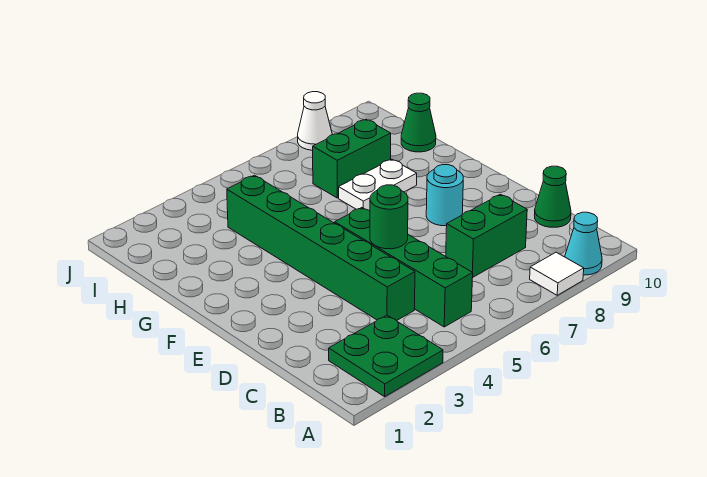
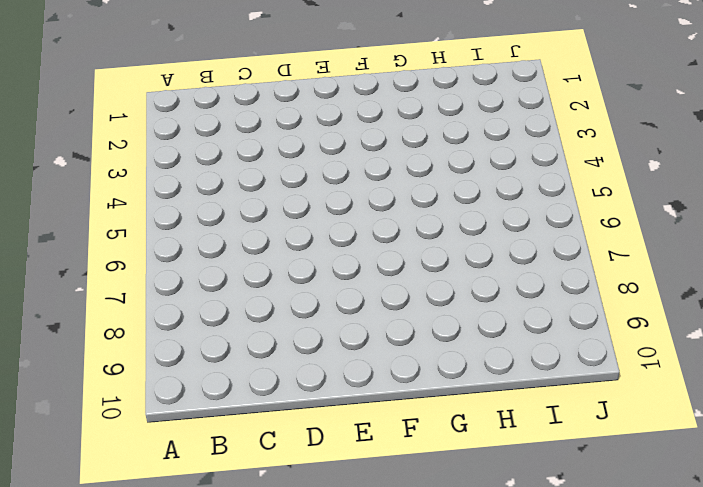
none -> green 2x2 plate [329,315,443,397]
none -> white 1x1 tile [530,252,584,295]
none -> cyan 1x1 cone [565,212,602,275]

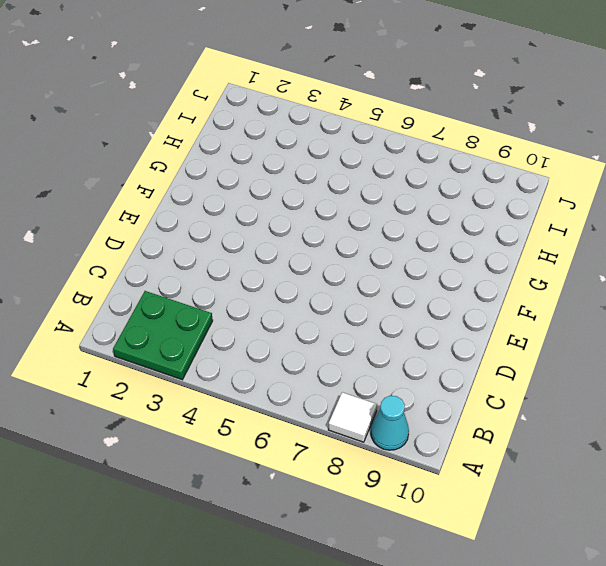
none -> green 1x4 brick [335,208,473,327]
none -> green 1x6 brick [227,175,415,321]
none -> green 1x2 brick [446,194,527,278]

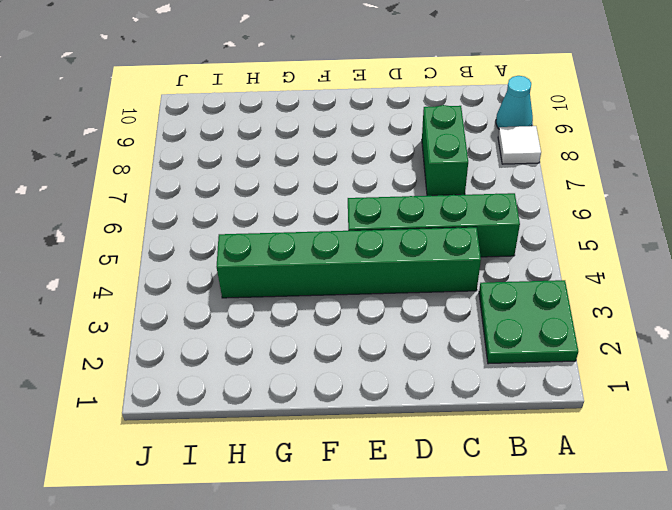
none -> green 1x1 cone [534,166,571,227]
none -> cyan 1x1 round brick [426,165,463,226]
none -> white 1x2 plate [339,159,417,210]

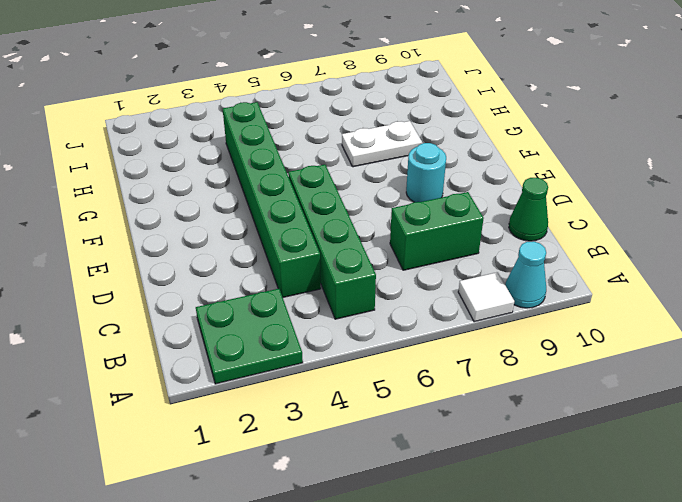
none -> green 1x2 brick [313,119,391,198]
none -> green 1x1 cone [401,93,436,152]
none -> white 1x1 cone [298,92,332,150]

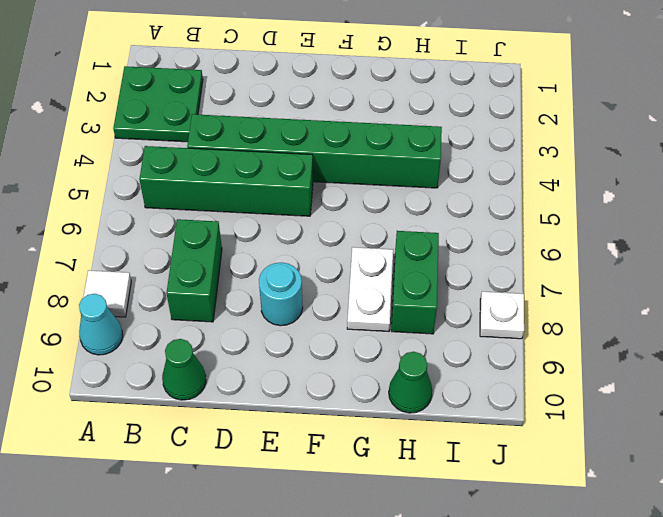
white 1x1 plate [480,291,524,339] -> white 1x1 cone [298,92,332,150]
none -> green 1x1 round brick [370,185,408,249]

